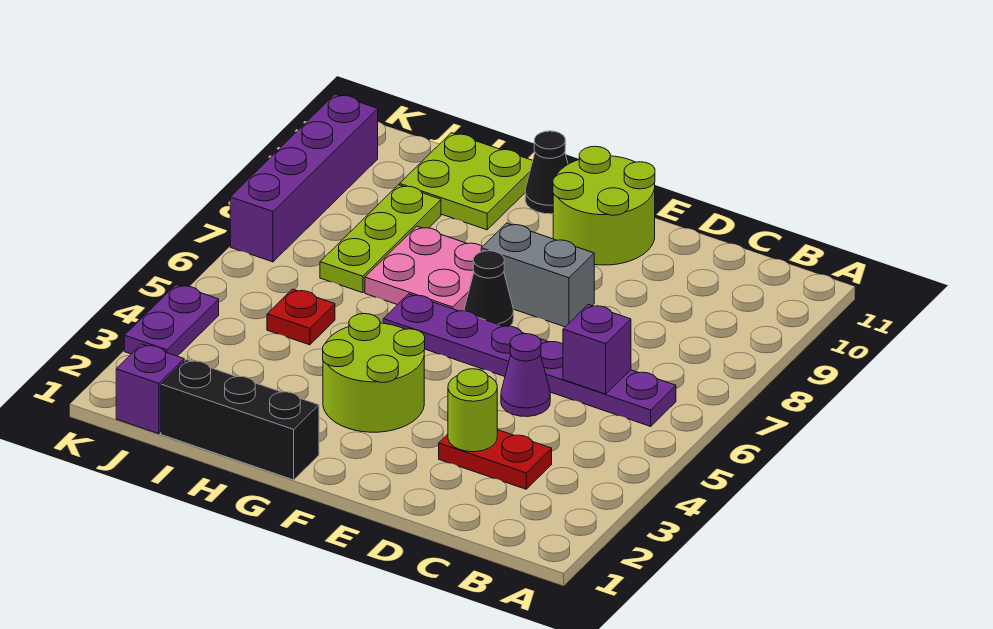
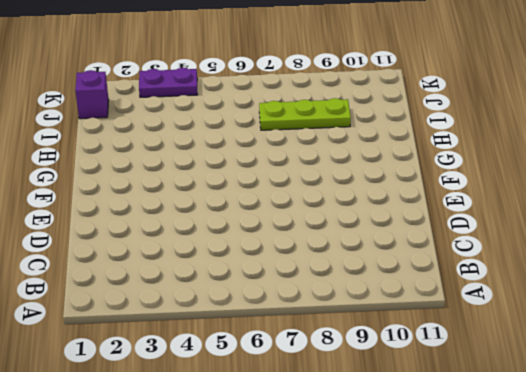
none -> purple 1x6 plate [383,294,676,426]
none -> red 1x2 plate [439,430,552,489]
none -> purple 1x1 cone [501,333,550,417]

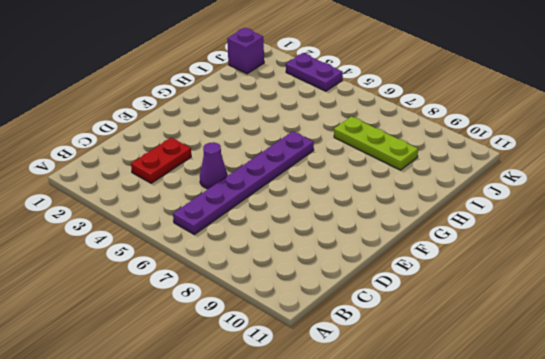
none -> grey 1x2 brick [481,223,594,327]
none -> lime 2x2 round brick [553,146,655,265]
none -> lime 2x2 round brick [323,314,425,432]

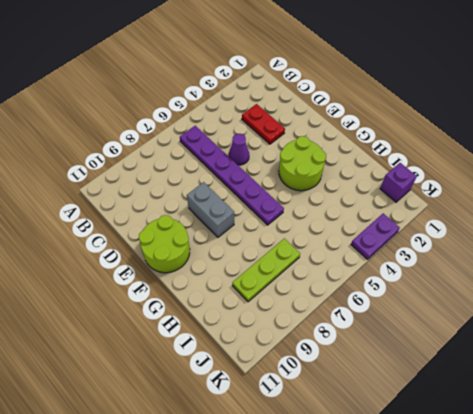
none -> black 1x1 cone [464,251,514,326]
none -> black 1x3 brick [161,360,319,480]
none -> pink 2x2 plate [365,226,482,311]

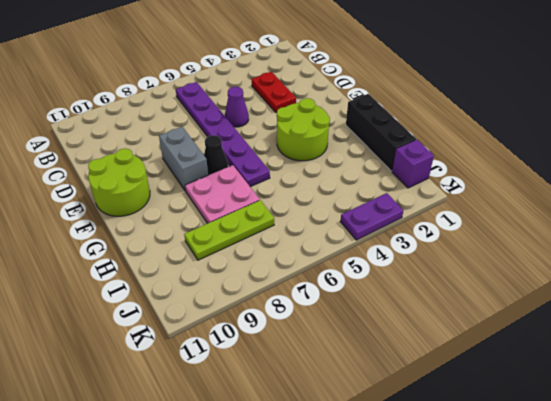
none -> black 1x1 cone [525,131,568,214]
none -> lime 2x2 plate [400,133,533,230]
none -> red 1x1 plate [267,289,335,345]

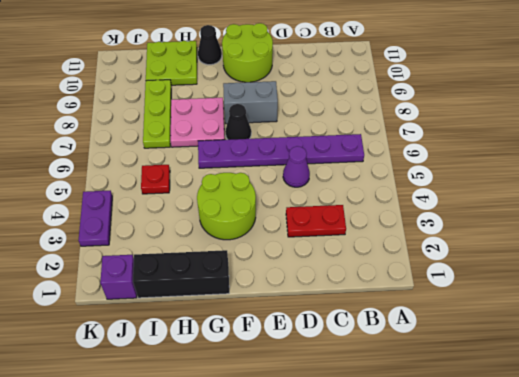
none -> purple 1x4 brick [230,94,378,262]
none -> purple 1x1 brick [563,304,631,394]
none -> lime 1x1 round brick [448,369,497,452]

